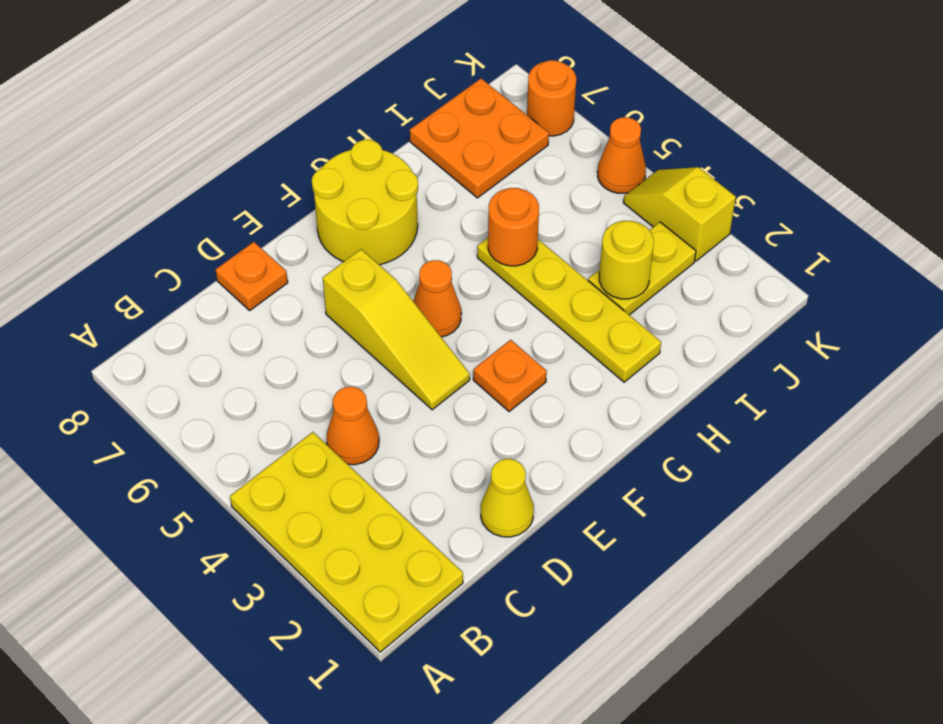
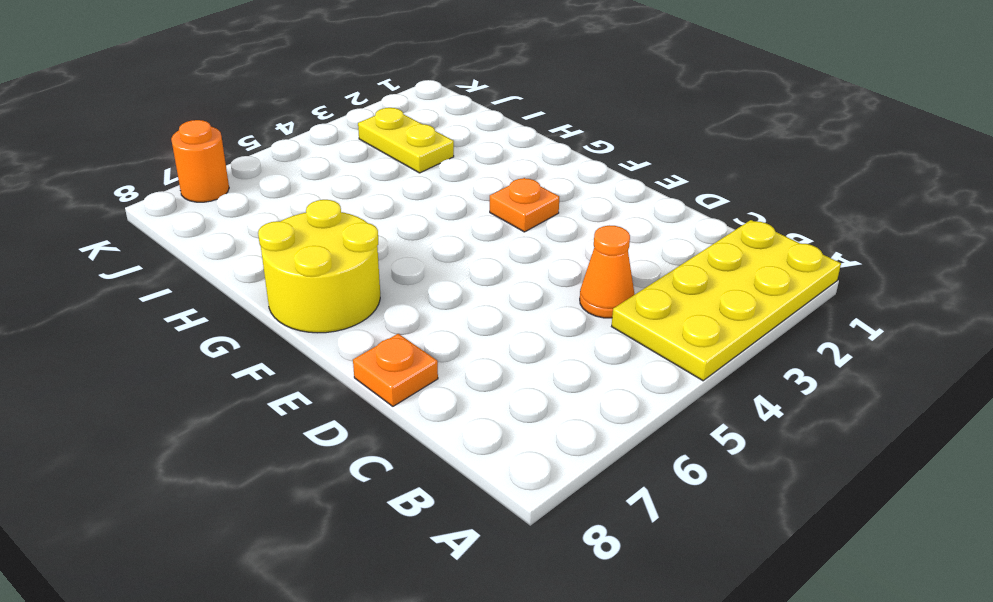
none -> yellow 1x1 cone [481,459,534,537]
none -> yellow 1x3 slope [323,249,470,410]
none -> orange 1x1 cone [413,260,461,337]

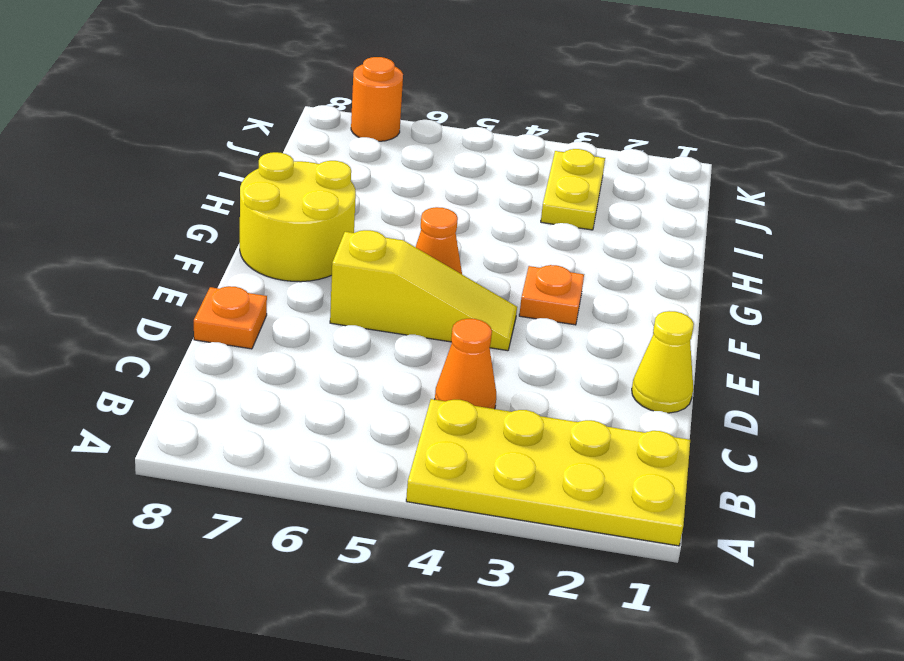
none -> yellow 1x4 plate [477,238,661,382]
none -> orange 2x2 plate [410,79,549,198]
none -> yellow 1x2 slope [623,167,736,261]

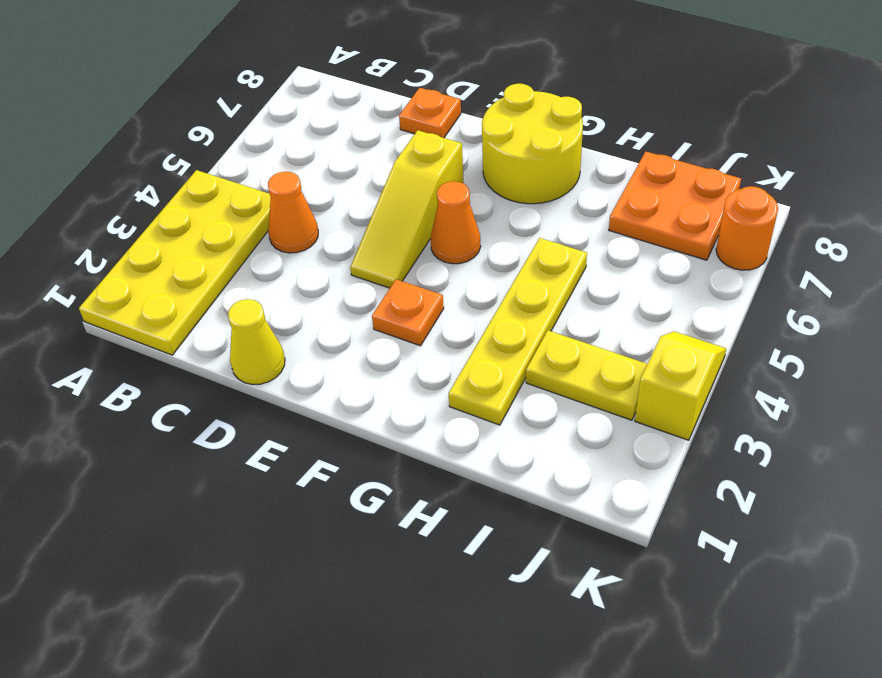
none -> orange 1x1 cone [597,117,646,193]
none -> orange 1x1 round brick [488,188,539,266]
none -> yellow 1x1 round brick [599,221,654,299]

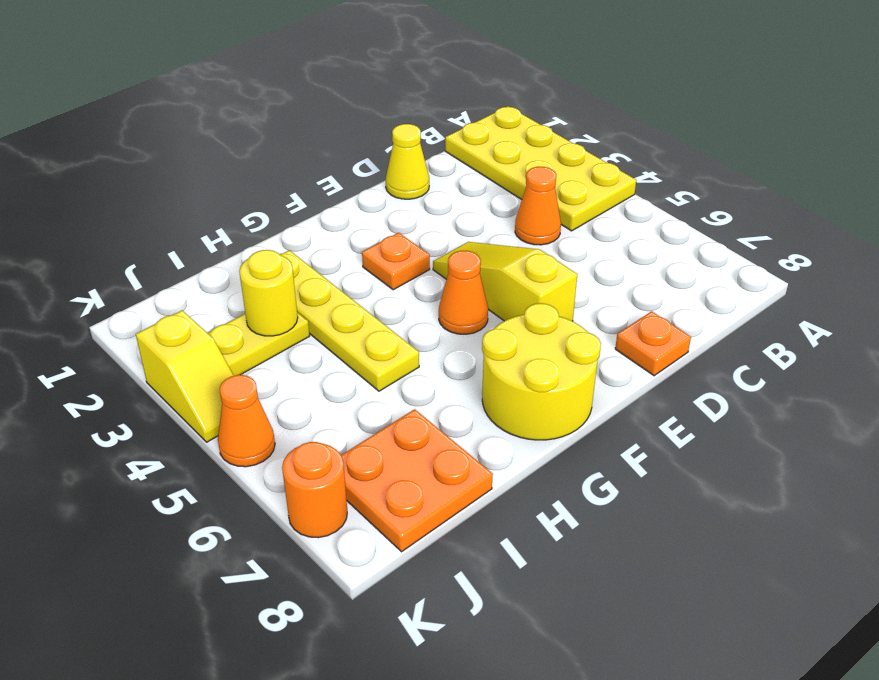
none -> orange 1x1 round brick [488,188,539,266]

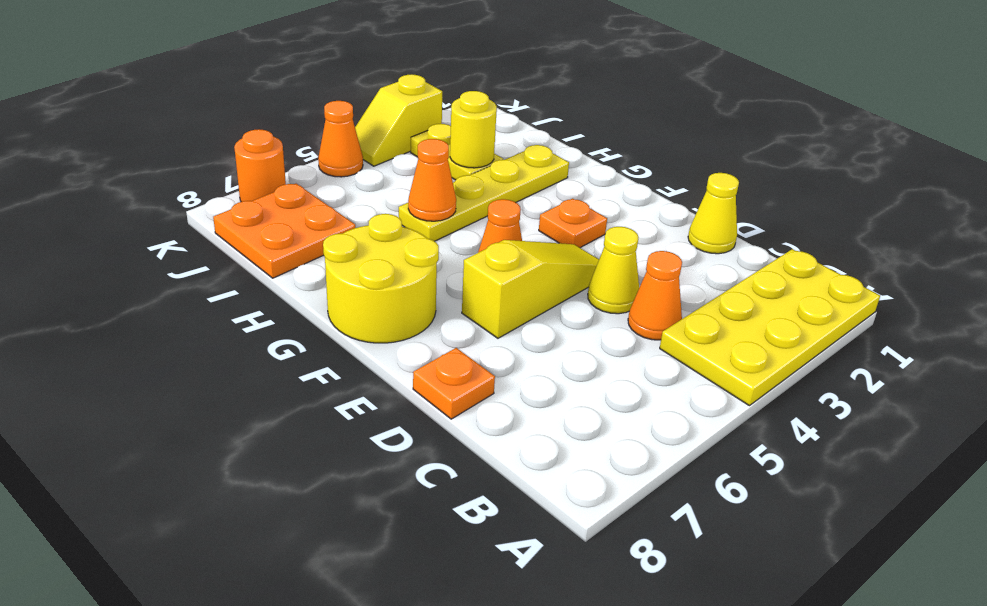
yellow 1x1 cone [588,227,639,314] -> none
orange 1x1 cone [408,139,456,221] -> orange 1x1 round brick [488,188,539,266]

